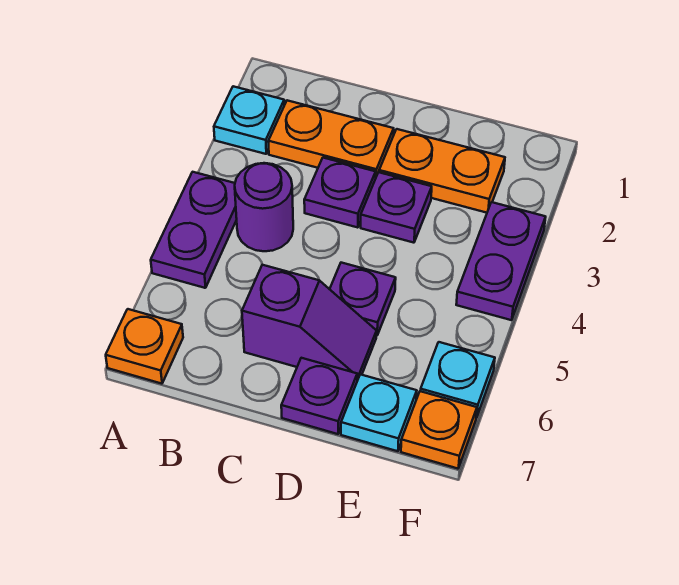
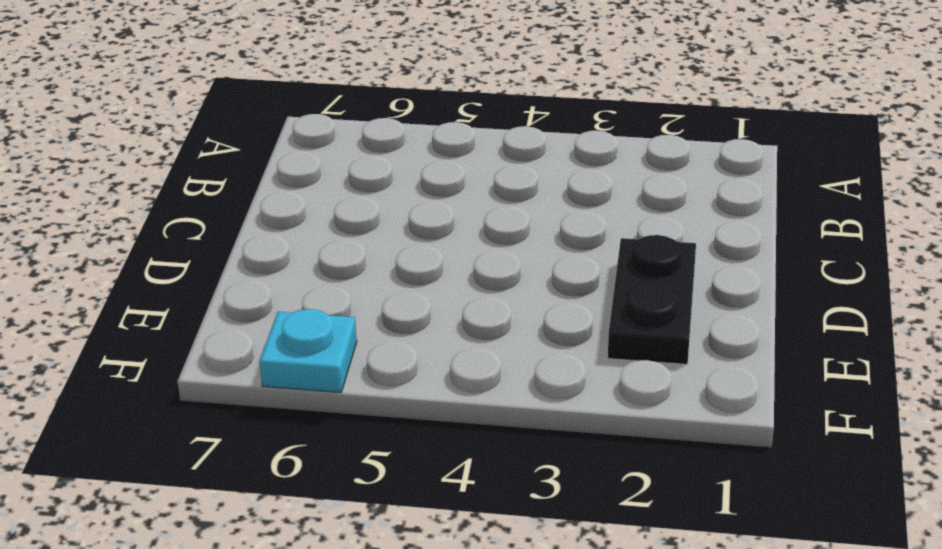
black 1x2 plate [608,235,696,364] -> orange 1x2 plate [379,129,505,213]
none -> cyan 1x1 plate [214,86,284,154]
none -> purple 1x2 plate [151,172,237,288]
none -> orange 1x1 plate [106,309,183,384]

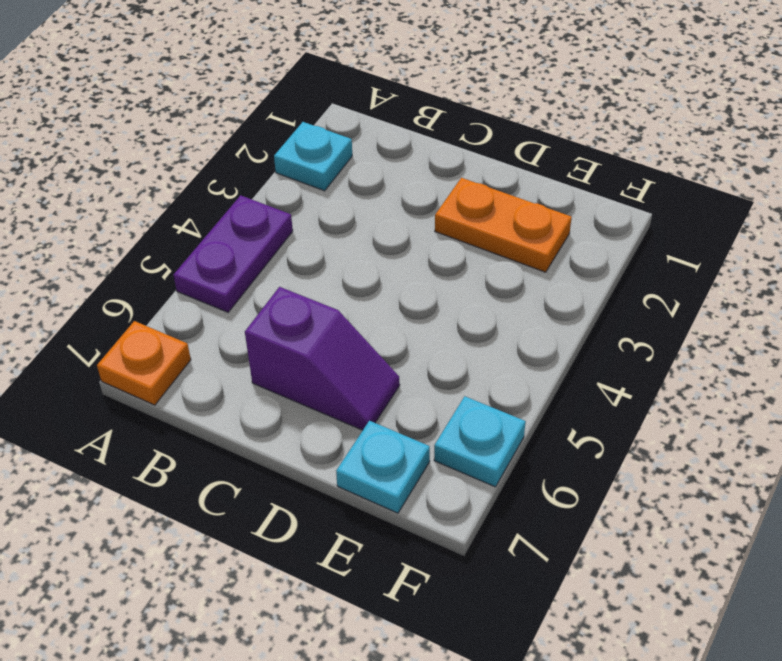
none -> orange 1x2 plate [268,100,394,176]
none -> purple 1x1 round brick [235,163,293,251]
none -> purple 1x1 plate [304,158,376,228]

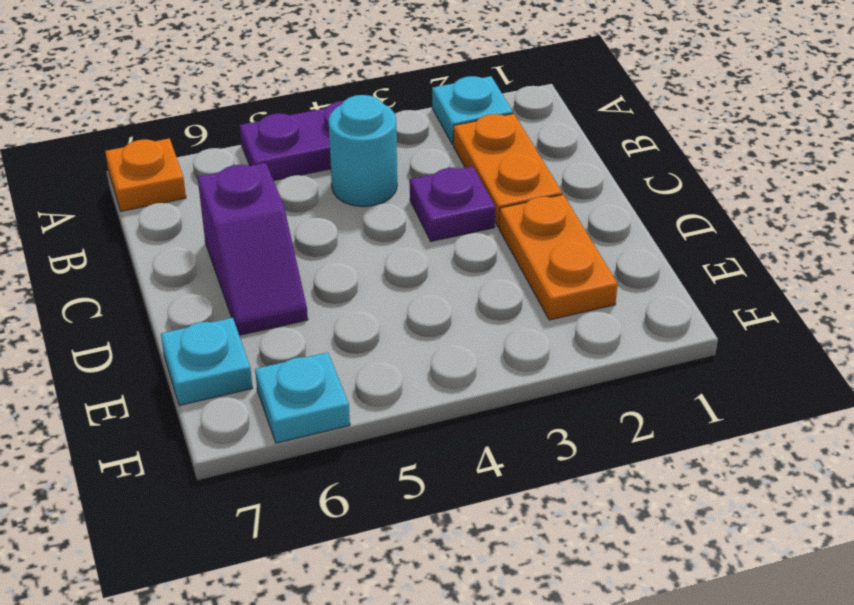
cyan 1x1 round brick [329,95,397,207] -> purple 1x1 round brick [235,163,293,251]
none -> purple 1x1 plate [361,172,432,243]
none -> purple 1x1 plate [330,263,396,336]
none -> purple 1x1 plate [281,358,357,434]

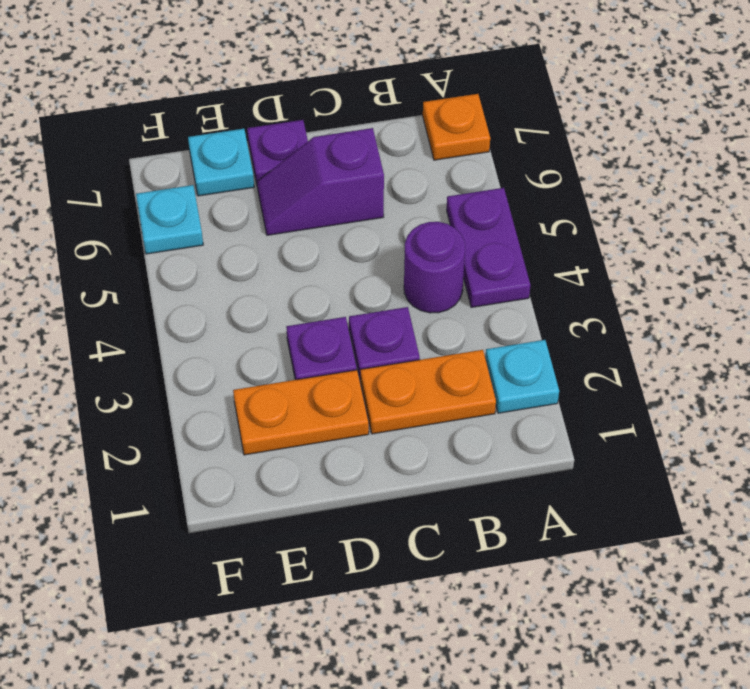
none -> purple 1x1 plate [330,263,396,336]
none -> purple 1x2 plate [456,202,546,320]
none -> orange 1x1 plate [401,391,477,469]

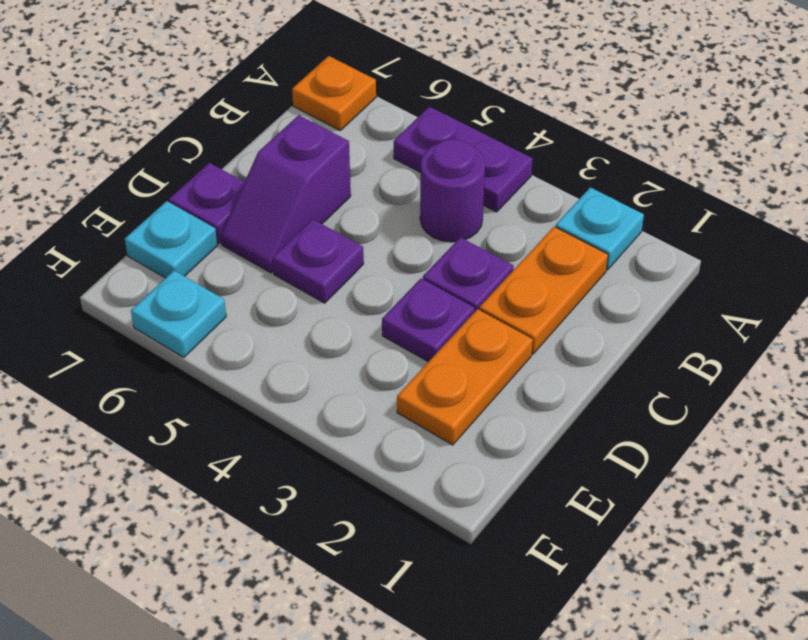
none -> purple 1x2 plate [456,202,546,320]
none -> orange 1x1 plate [401,391,477,469]

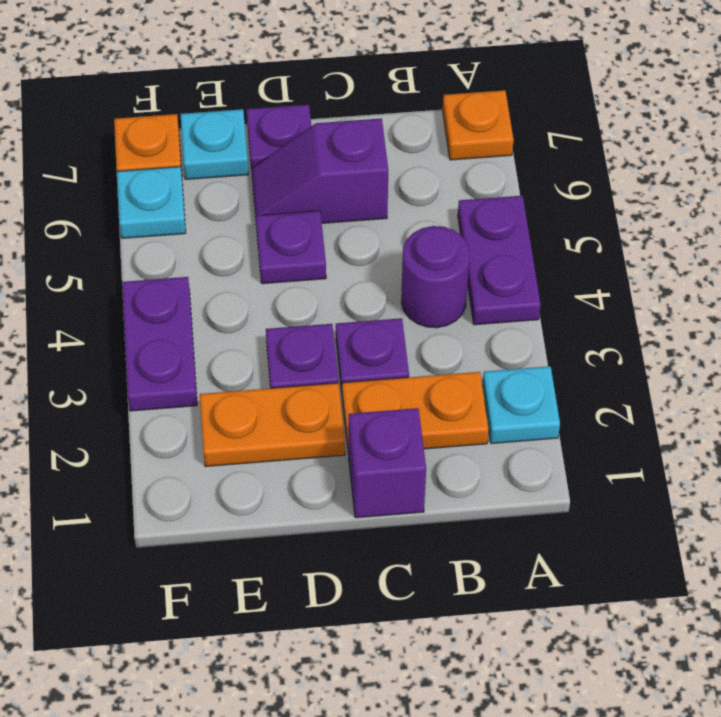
purple 1x1 brick [349,408,426,518] -> none

